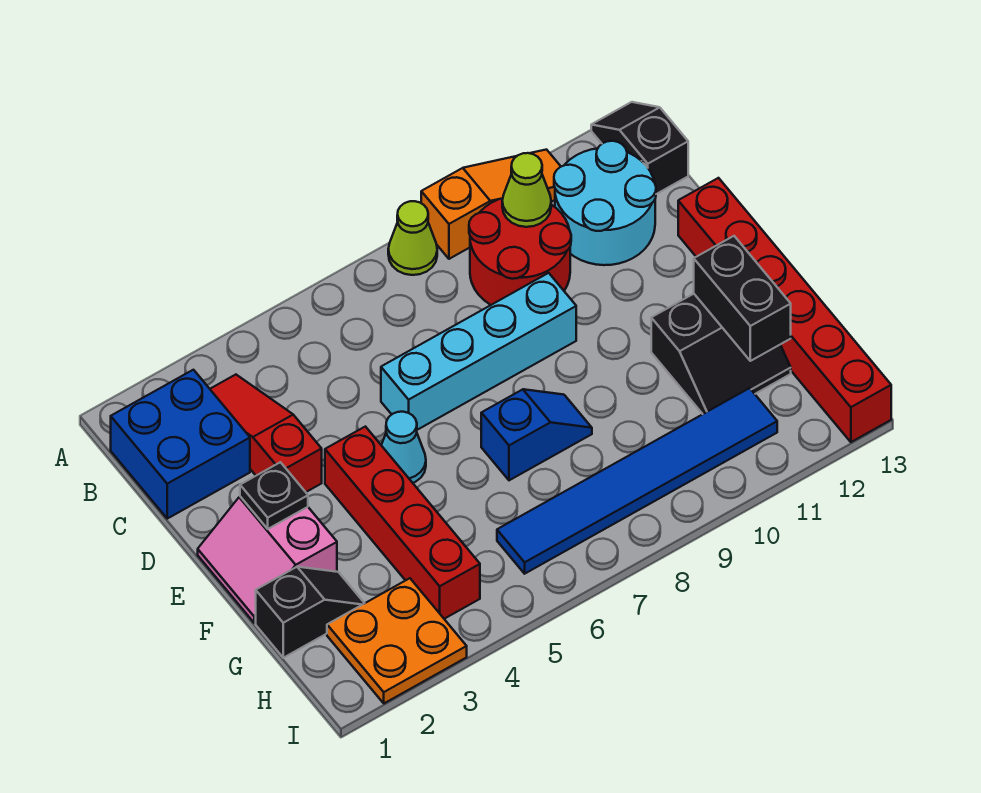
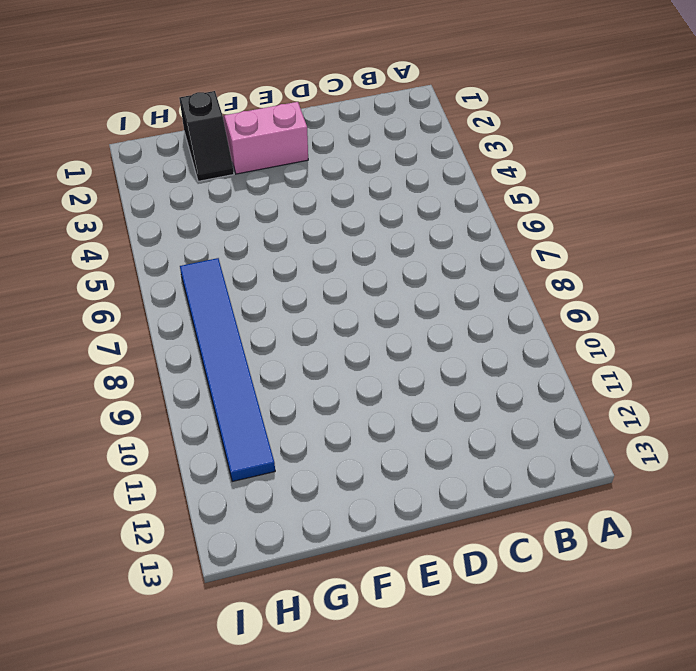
none -> lime 1x1 cone [388,201,437,275]
none -> orange 1x3 slope [421,150,561,259]
none -> black 1x2 slope [591,102,688,194]

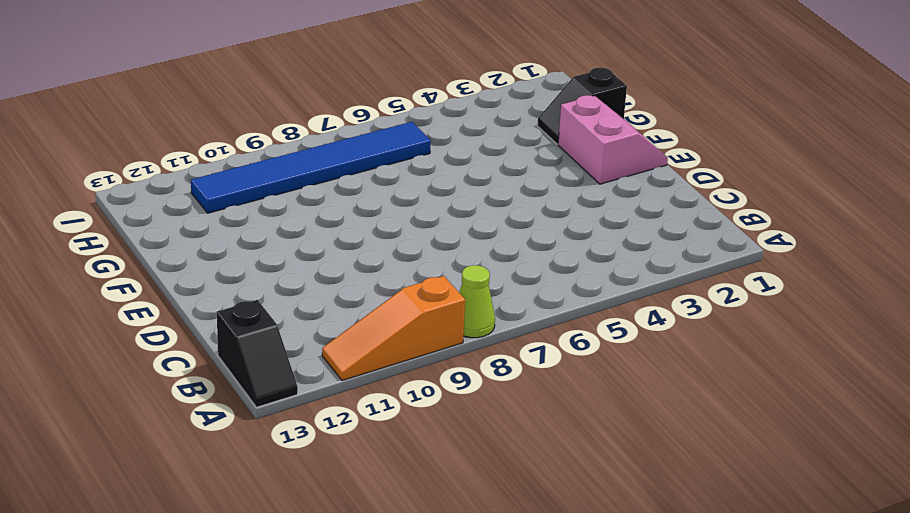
none -> blue 2x2 brick [111,370,250,519]
none -> red 1x3 slope [210,375,322,492]
none -> red 2x2 round brick [469,198,571,305]

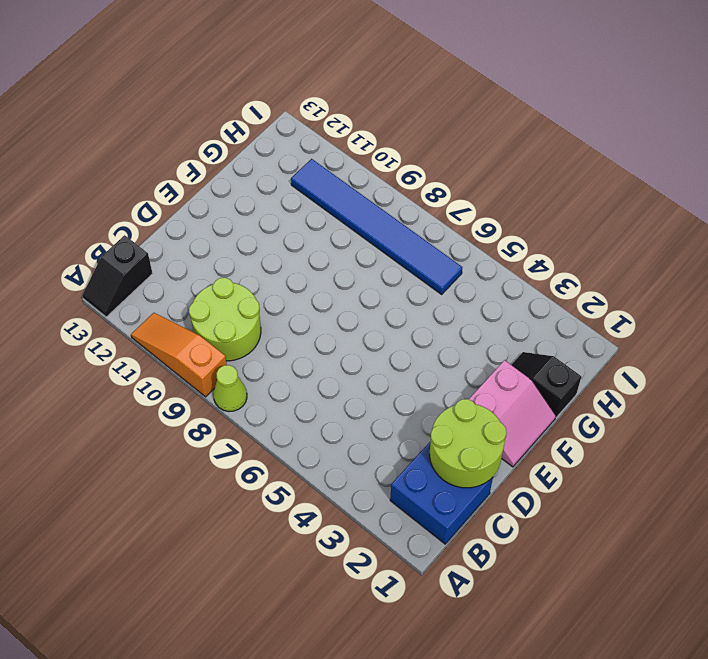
lime 2x2 round brick [189,278,261,361] -> red 2x2 round brick [469,198,571,305]
lime 2x2 round brick [430,399,507,488] -> none
none -> red 1x3 slope [210,375,322,492]
none -> cyan 2x2 round brick [554,141,656,265]
none -> cyan 1x4 brick [381,273,576,430]

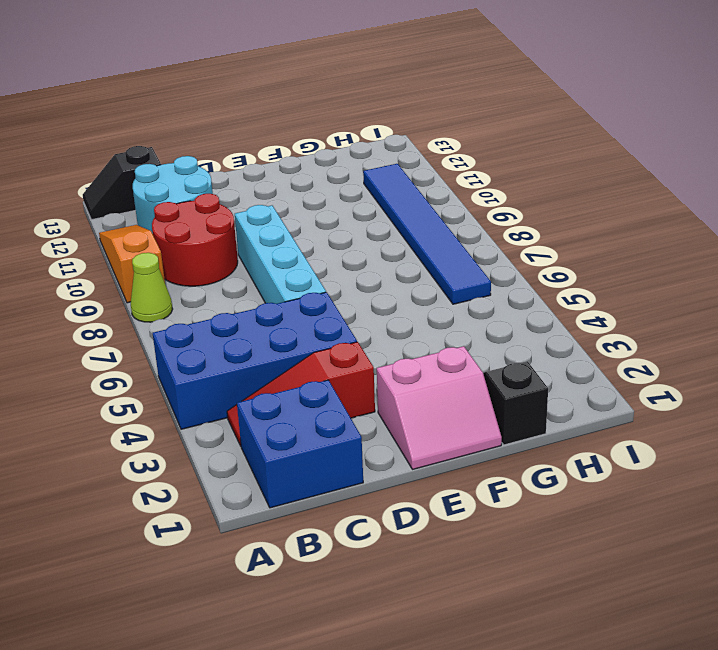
blue 2x4 brick [153,292,357,429] -> none
none -> red 1x6 brick [678,178,891,442]
none -> red 1x4 brick [325,427,480,619]
none -> cyan 1x1 cone [381,412,426,483]

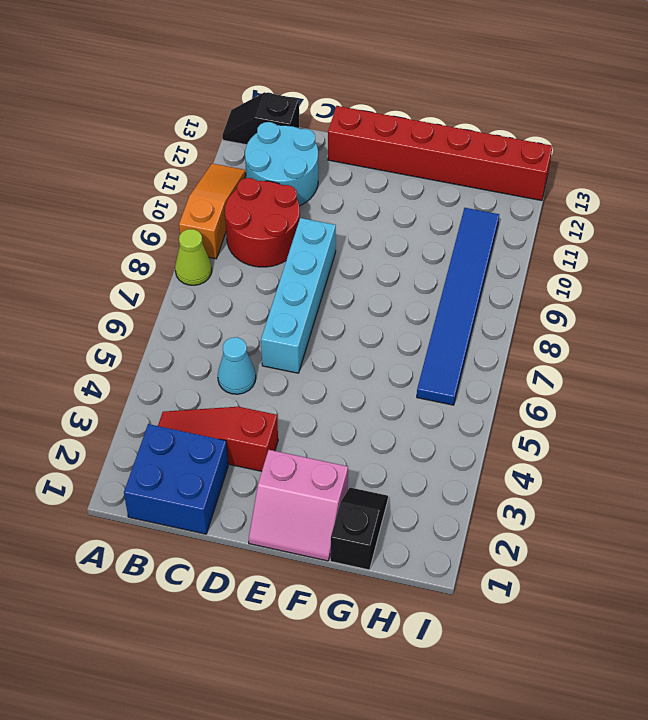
cyan 1x1 cone [218,337,256,394] -> cyan 1x1 cone moved to [381,412,426,483]
none -> red 1x4 brick [325,427,480,619]
none -> blue 1x2 slope [481,389,592,480]
none -> black 2x2 slope [651,294,791,414]

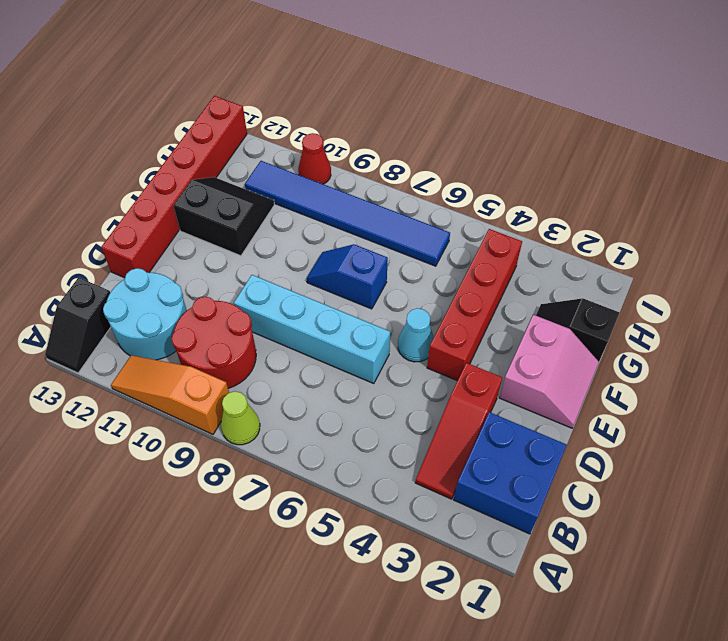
red 1x1 cone [298,133,331,184] -> none
none -> orange 2x2 plate [327,578,467,703]
none -> lime 1x1 cone [502,153,551,227]
none -> black 1x1 plate [240,462,308,529]

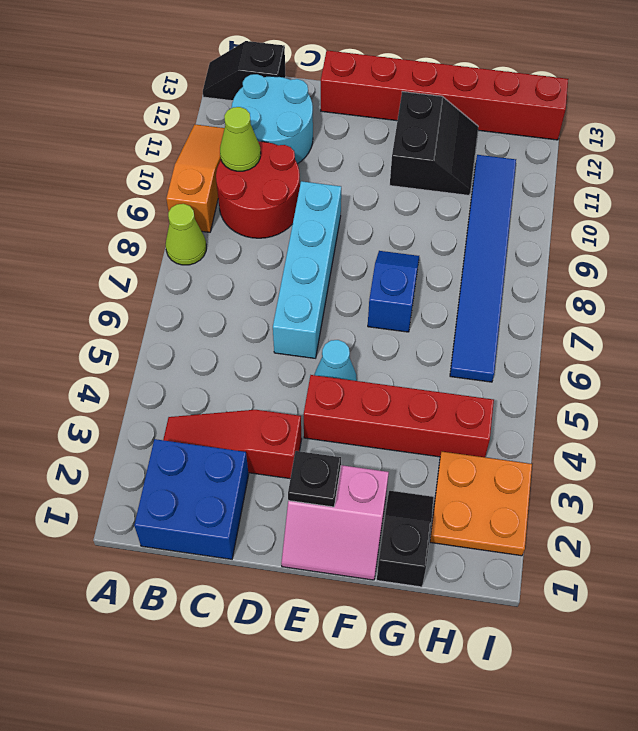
none -> black 1x2 brick [694,236,791,361]

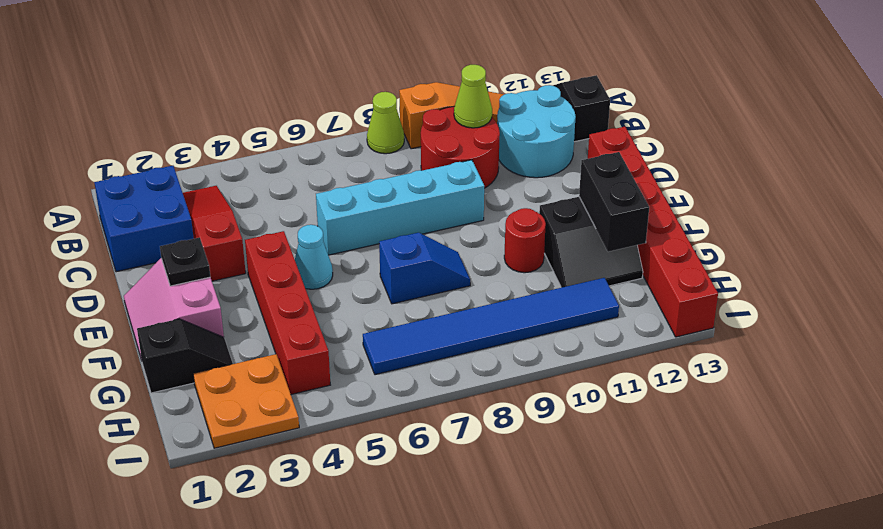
red 1x1 round brick [504,208,546,273] -> none

